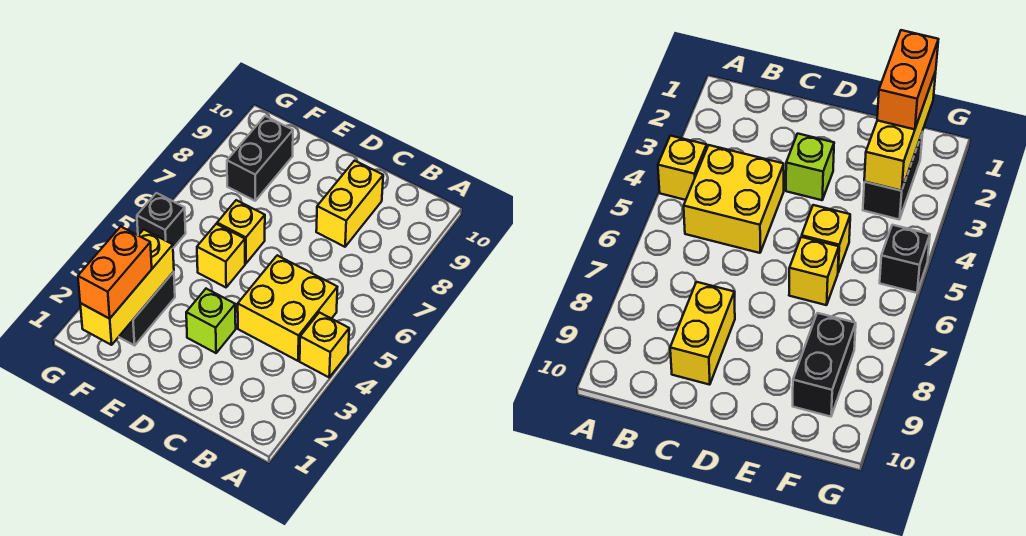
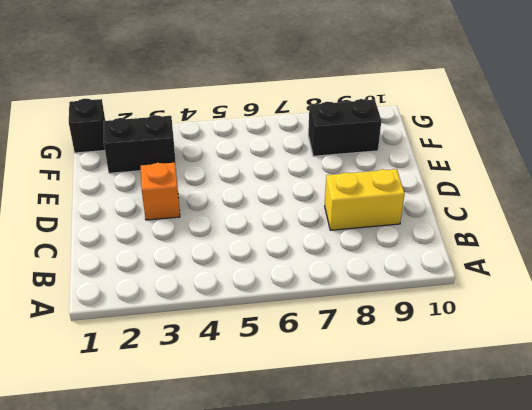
orange 1x1 brick [141,163,180,220] -> lime 1x1 brick [186,289,236,353]
black 1x1 brick [69,99,105,153] -> black 1x1 brick moved to [137,193,186,248]
none -> yellow 1x1 brick [300,312,349,377]
none -> yellow 2x2 brick [238,255,337,361]

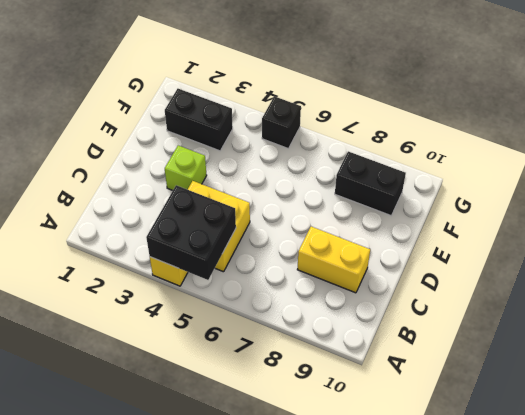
black 2x2 brick [146,185,236,280] -> none
none -> yellow 1x1 brick [197,224,245,287]
none -> yellow 1x1 brick [217,200,265,263]

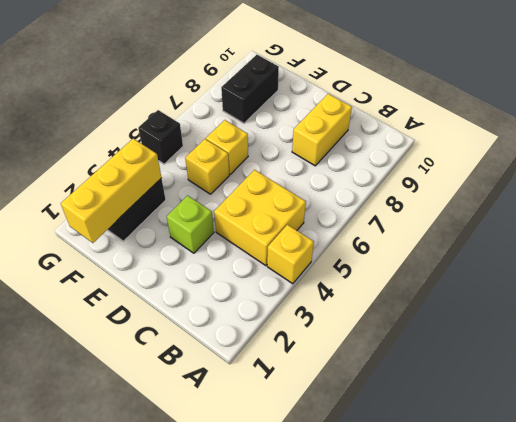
none -> orange 1x2 brick [78,227,152,319]

